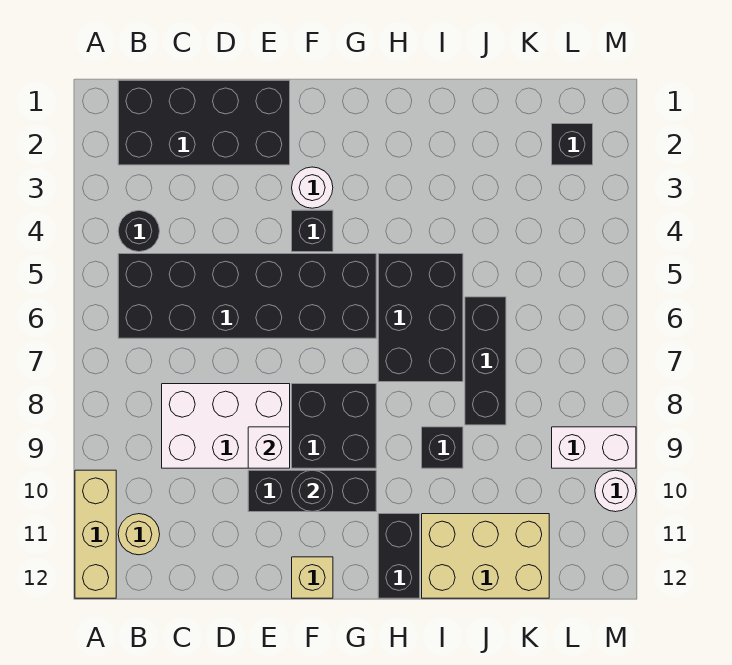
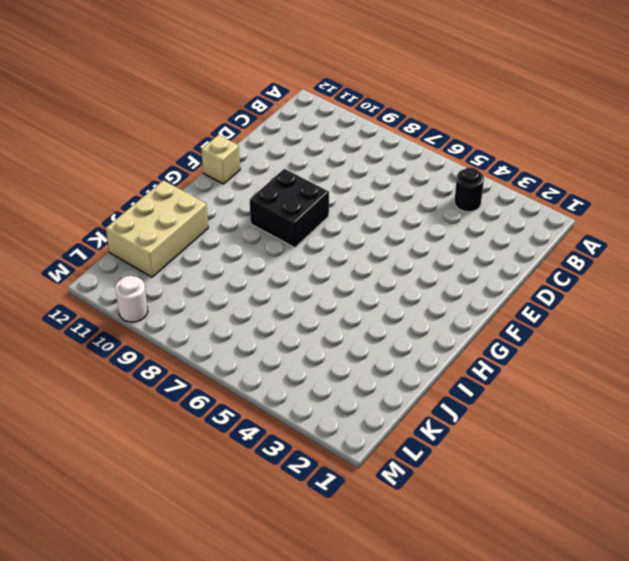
none -> tan 1x3 brick [75,470,116,598]
none -> black 2x4 brick [118,80,290,165]
none -> black 2x6 brick [118,254,376,338]

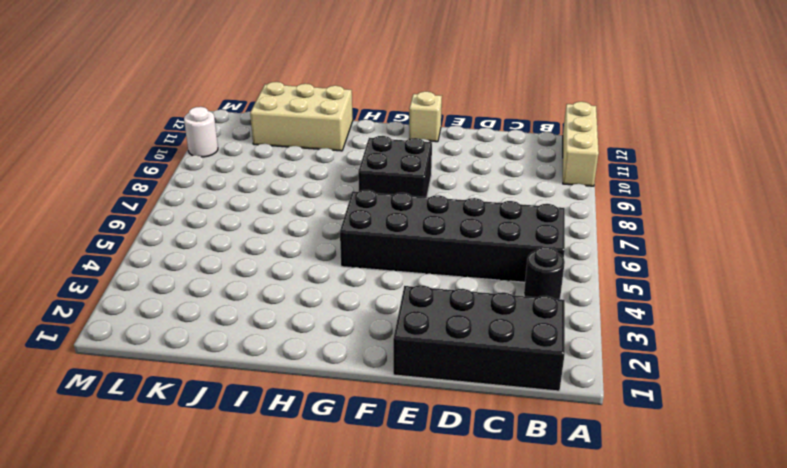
none -> tan 1x1 round brick [118,514,160,555]
none -> white 2x3 brick [162,384,290,468]
none -> black 1x3 brick [248,470,376,512]

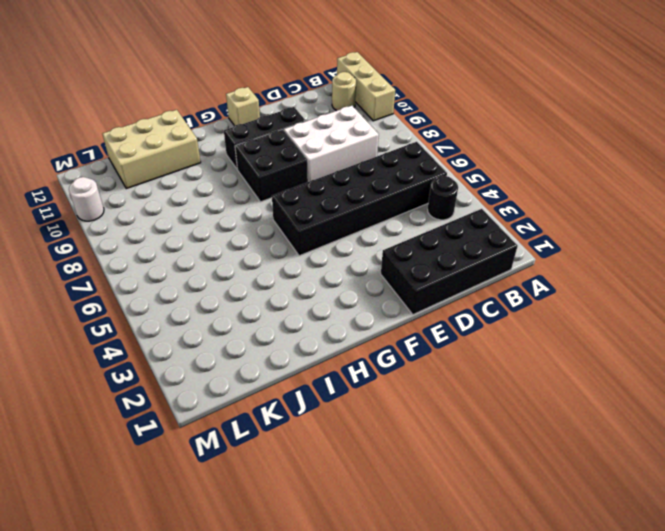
none -> white 1x1 round brick [292,167,333,208]
none -> black 1x1 brick [292,210,333,252]
none -> black 2x3 brick [378,254,463,382]

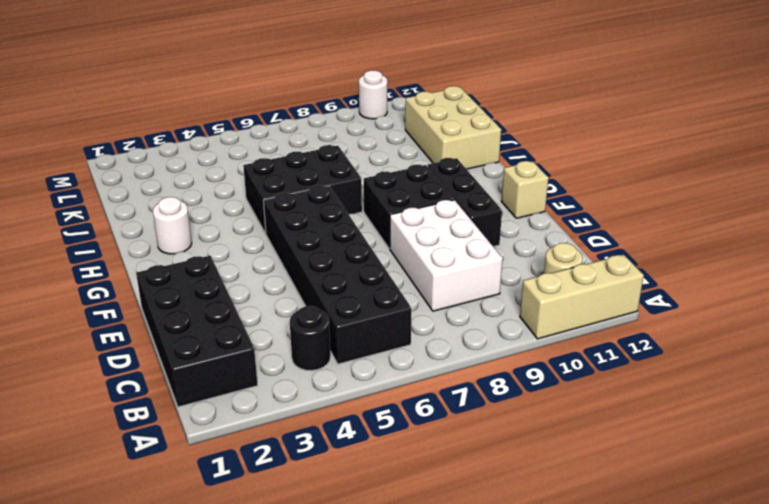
white 1x1 round brick [153,197,192,254] -> white 1x1 round brick moved to [292,167,333,208]
none -> black 1x1 brick [292,210,333,252]
none -> black 1x2 brick [378,514,420,598]
none -> black 1x1 brick [422,427,463,468]

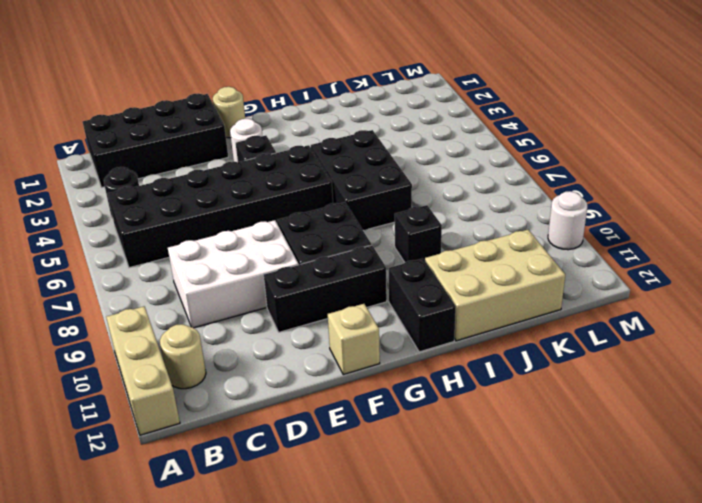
tan 1x1 round brick [213,87,245,138] -> none
none -> black 1x3 brick [465,297,506,425]
none -> black 1x1 brick [552,124,593,165]
none -> white 1x2 brick [552,427,636,468]

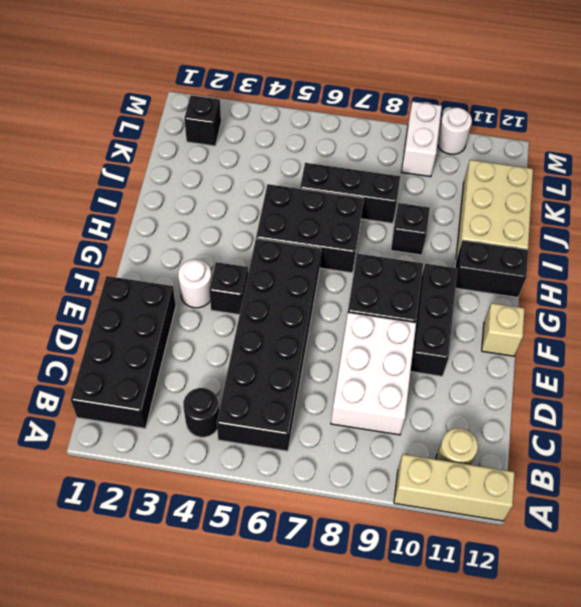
none -> white 1x1 brick [248,427,290,468]
none -> black 1x1 round brick [292,470,333,512]

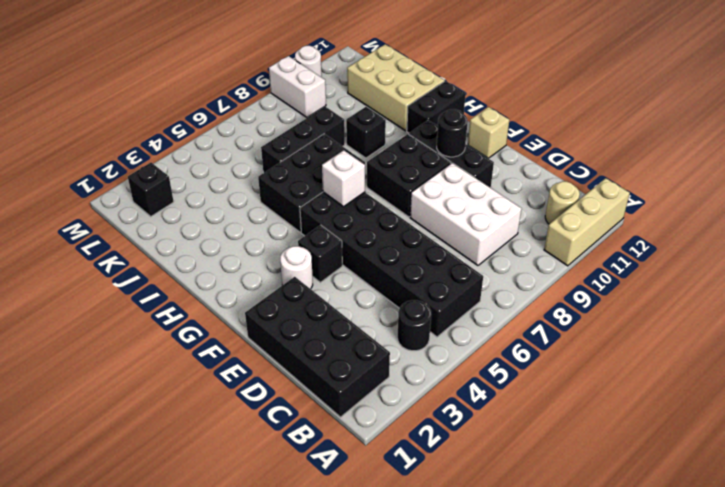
white 1x1 brick [322,150,365,207] -> white 1x1 brick moved to [248,427,290,468]

